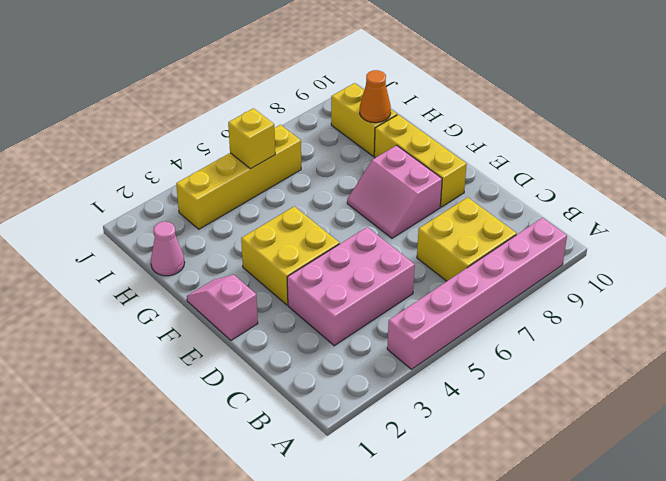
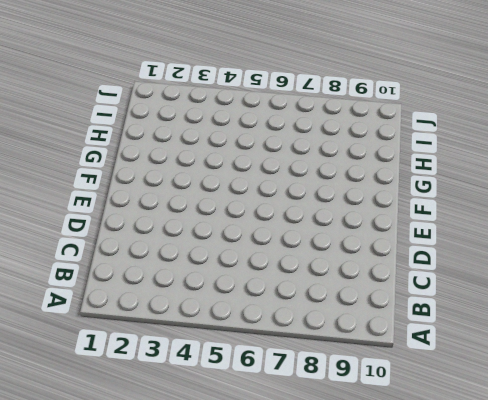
none -> pink 1x6 brick [387,218,567,369]
none -> yellow 2x2 brick [417,197,517,281]
none -> pink 2x3 brick [287,227,415,346]

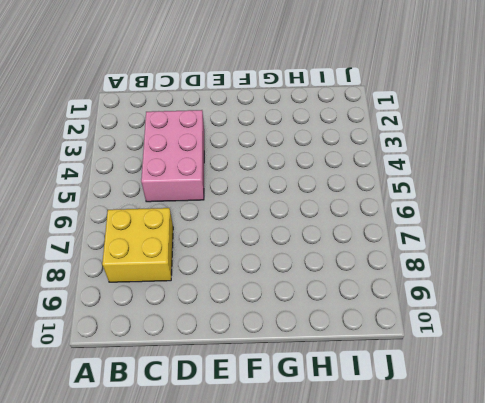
none -> pink 1x6 brick [387,218,567,369]
none -> pink 1x2 slope [187,275,258,340]
none -> yellow 2x2 brick [241,206,340,305]

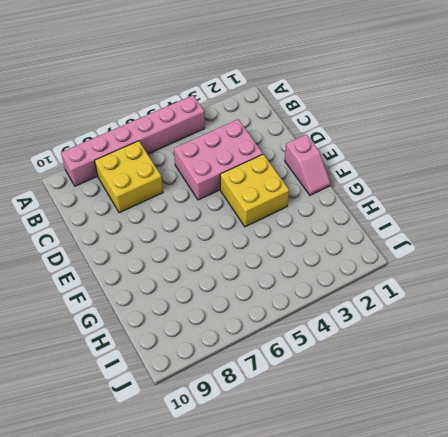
none -> pink 2x2 slope [347,145,442,238]
none -> yellow 1x3 brick [374,115,467,207]
none -> pink 1x1 cone [151,222,185,276]

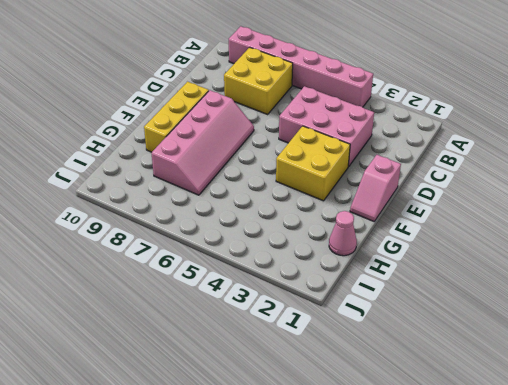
pink 2x4 slope [151,90,254,195] -> pink 2x2 slope [347,145,442,238]
none -> yellow 1x2 brick [331,83,397,156]
none -> yellow 1x4 brick [176,125,301,229]
none -> orange 1x1 cone [360,70,391,123]

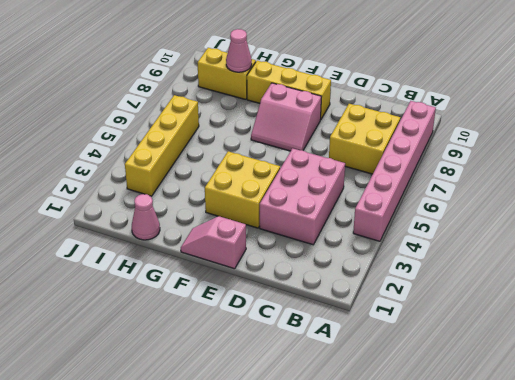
pink 1x1 cone [226,29,252,72] -> orange 1x1 cone [360,70,391,123]
none -> yellow 1x1 brick [228,108,275,169]

